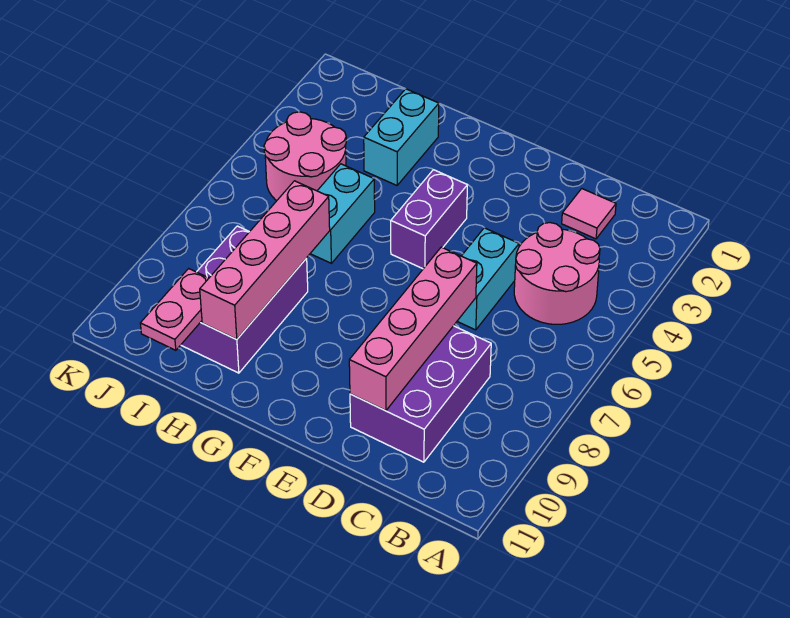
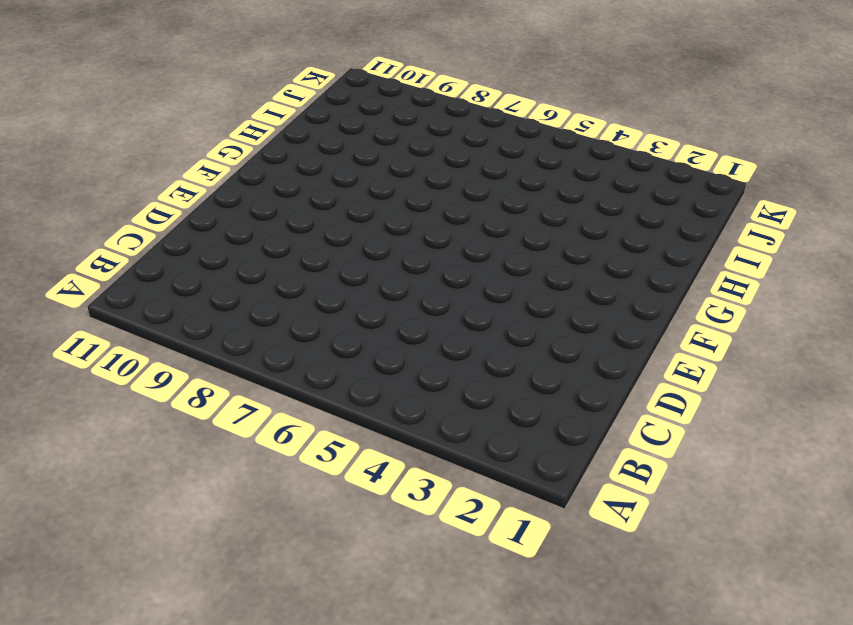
none -> pink 2x2 round brick [514,223,600,324]
none -> pink 1x1 tile [562,189,616,239]
none -> purple 2x3 brick [350,326,491,462]

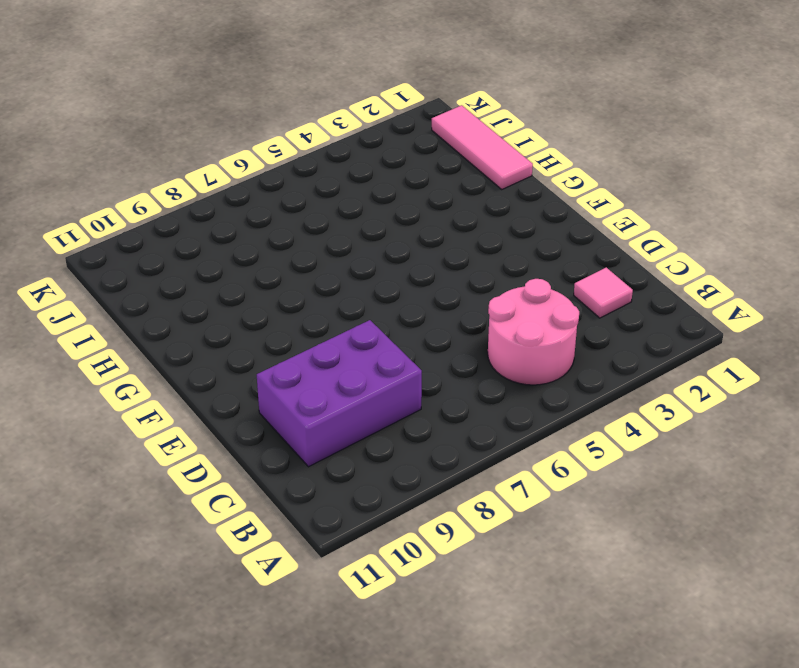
pink 1x3 tile [432,105,533,189] -> none
none -> cyan 1x2 brick [457,228,519,330]
none -> purple 1x2 brick [391,170,467,269]
none -> cyan 1x2 brick [364,89,439,185]

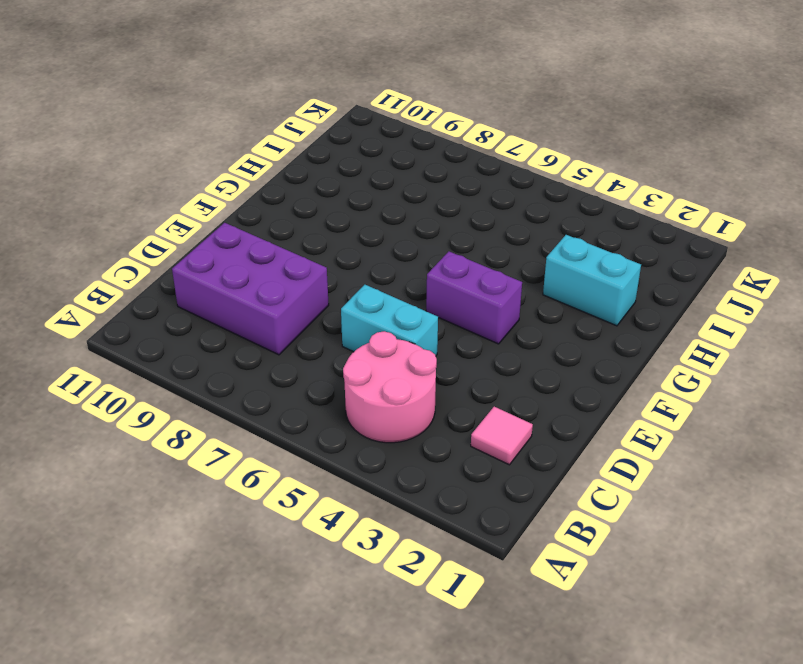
none -> cyan 1x2 brick [310,164,375,263]
none -> purple 2x3 brick [181,226,308,373]
none -> pink 2x2 round brick [264,112,346,201]

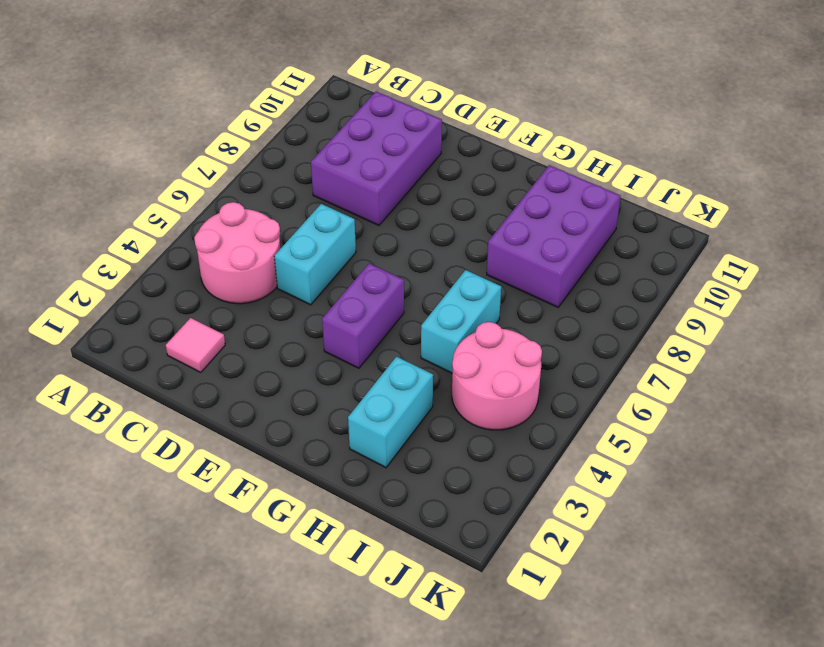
none -> pink 1x4 brick [349,247,477,411]
none -> pink 1x4 brick [200,181,330,339]
none -> pink 1x2 plate [140,269,209,350]

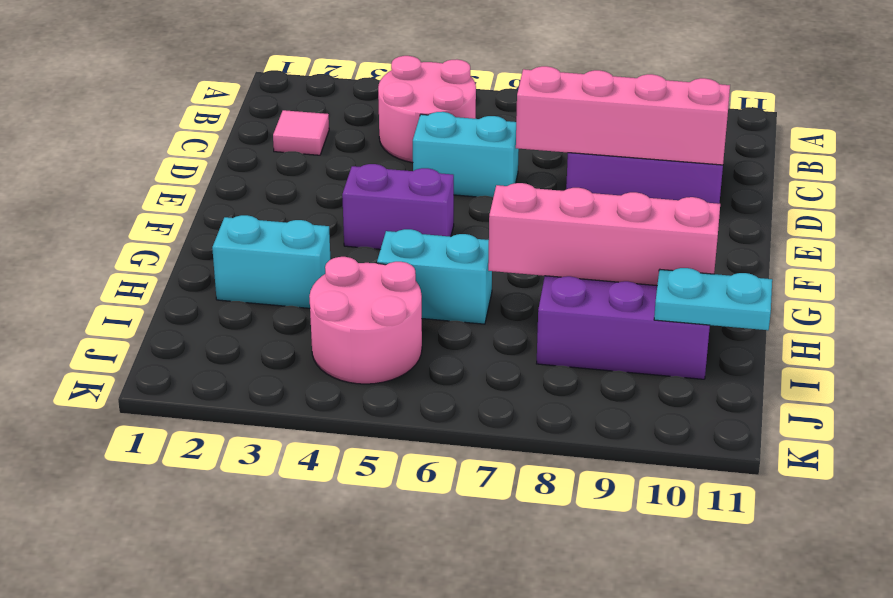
cyan 1x2 plate [654,268,772,330] -> pink 1x2 plate [140,269,209,350]

